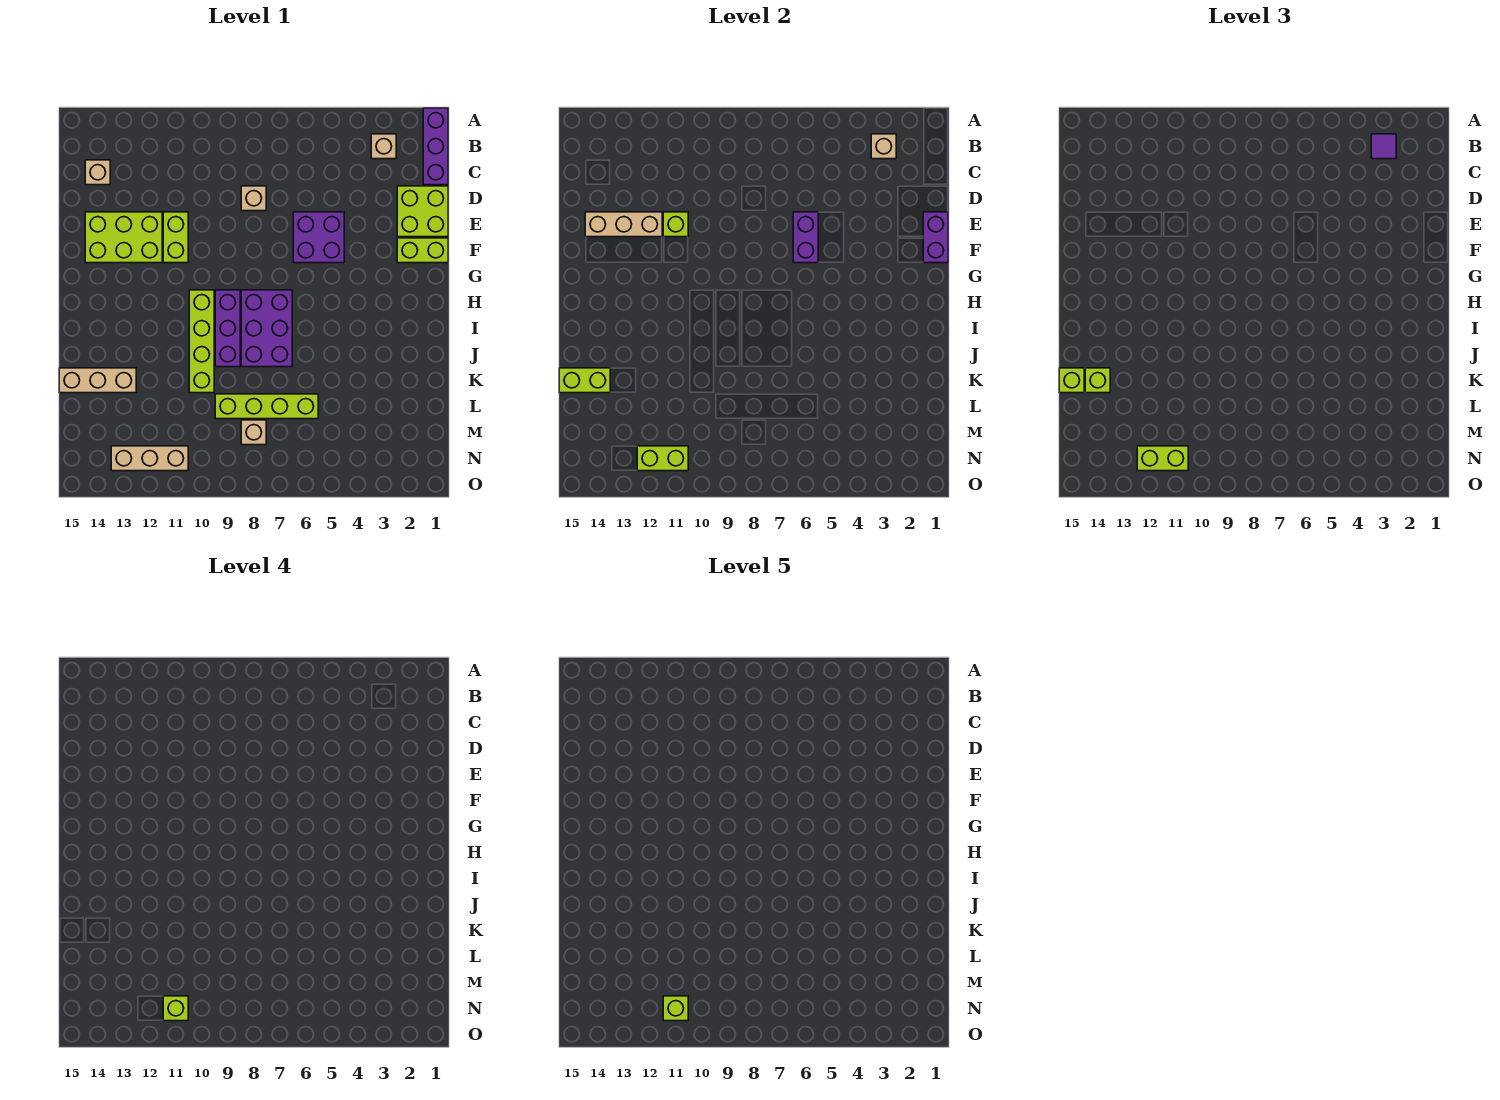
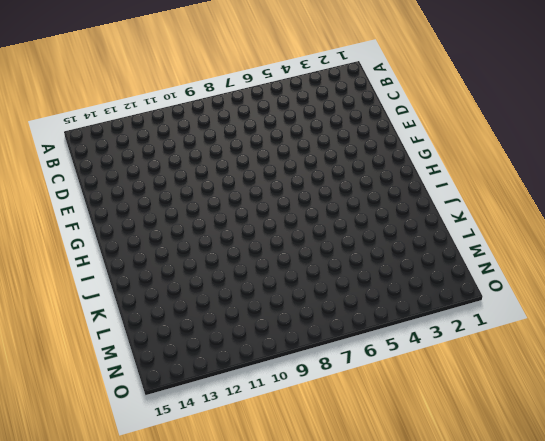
none -> purple 1x3 brick [423,108,448,185]
none -> tan 1x1 brick [371,134,396,159]
none -> tan 1x1 brick [85,160,110,185]

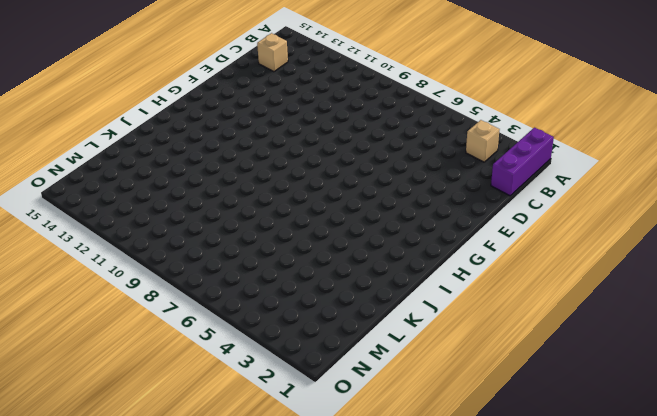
none -> lime 2x2 brick [397,186,448,237]
none -> tan 1x1 brick [241,186,266,211]
none -> purple 2x2 brick [293,212,344,263]

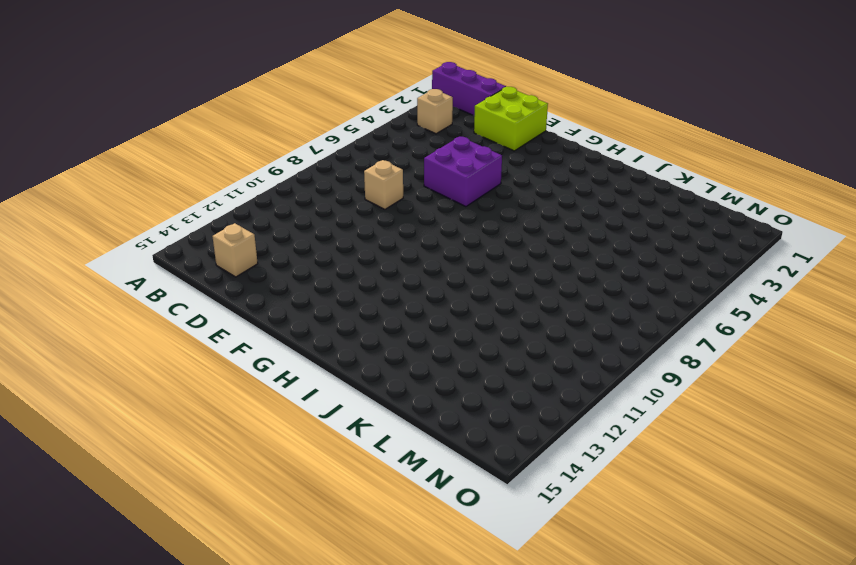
none -> lime 1x2 brick [163,212,188,263]
none -> lime 2x3 brick [85,212,162,263]
none -> lime 1x2 brick [397,238,448,263]

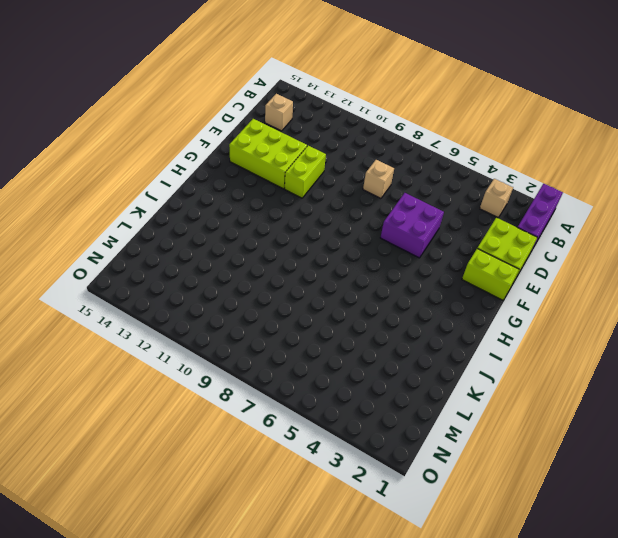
none -> purple 2x3 brick [241,290,292,367]
none -> purple 1x3 brick [215,290,240,367]
none -> lime 1x4 brick [189,290,214,393]

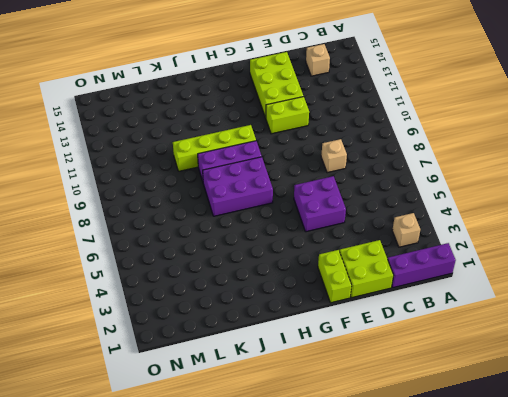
none -> tan 1x3 brick [59,368,136,393]
none -> lime 1x4 brick [215,394,318,419]
none -> tan 1x1 brick [241,420,266,445]

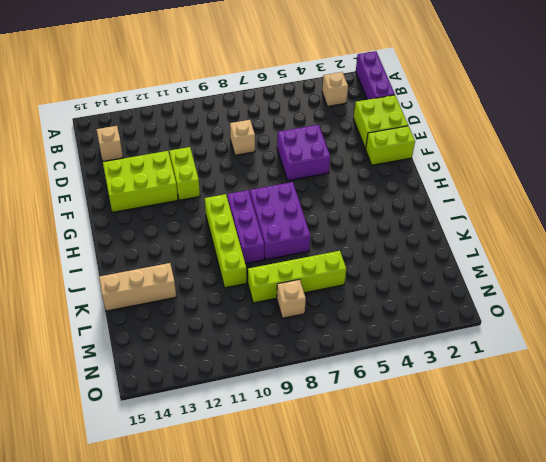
none -> tan 1x3 brick [111,446,188,471]
none -> tan 1x1 brick [871,134,896,159]
none -> purple 1x2 brick [923,212,948,263]

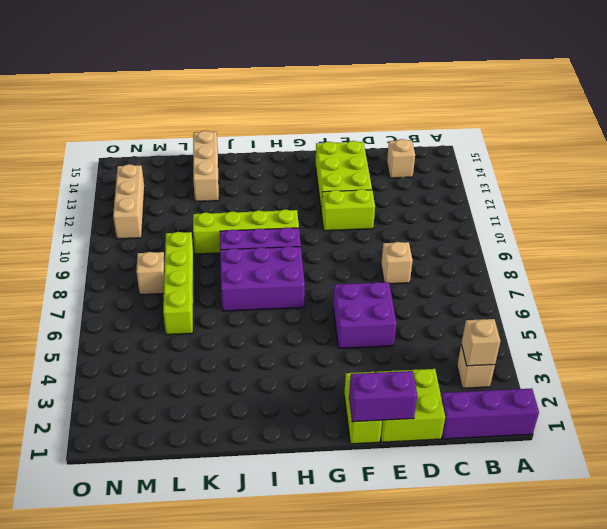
none -> purple 1x2 brick [793,212,818,263]
none -> lime 1x1 brick [663,212,688,237]
none -> tan 1x3 brick [585,212,662,237]

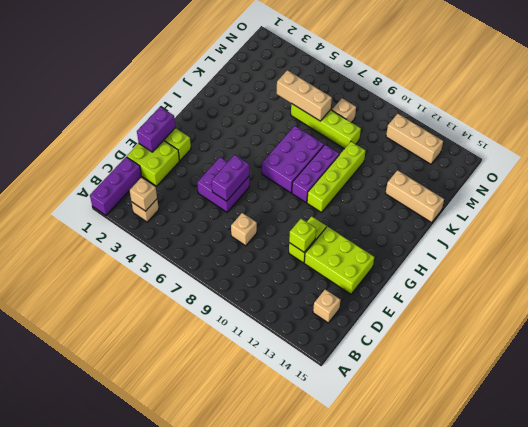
tan 1x3 brick [277,70,332,121] -> tan 1x3 brick moved to [585,212,662,237]
none -> lime 1x2 brick [559,368,610,393]
none -> lime 1x2 brick [637,446,688,471]
none -> purple 1x1 tile [1371,134,1396,159]

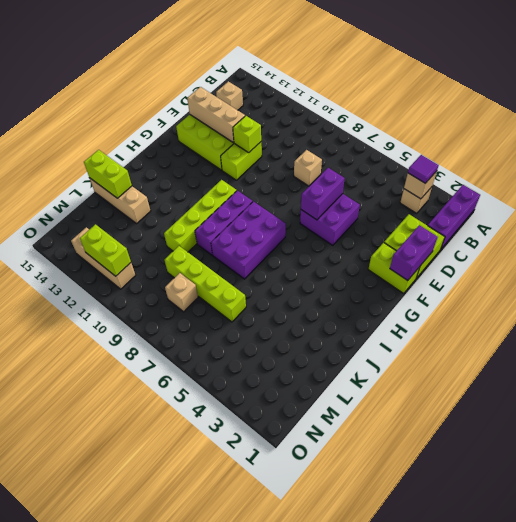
none -> lime 1x1 brick [1085,368,1110,393]
none -> lime 1x1 brick [1059,368,1084,393]
none -> lime 1x2 brick [1137,446,1188,471]

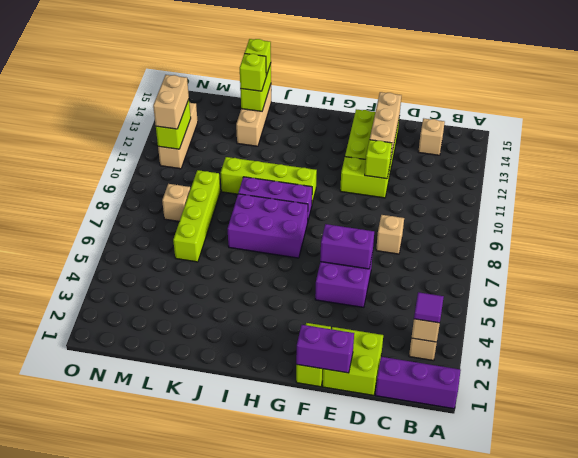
tan 1x2 brick [153,75,189,129] -> lime 1x2 brick [1137,446,1188,471]
none -> lime 1x1 brick [163,996,188,1021]
none -> lime 1x1 brick [663,996,688,1021]

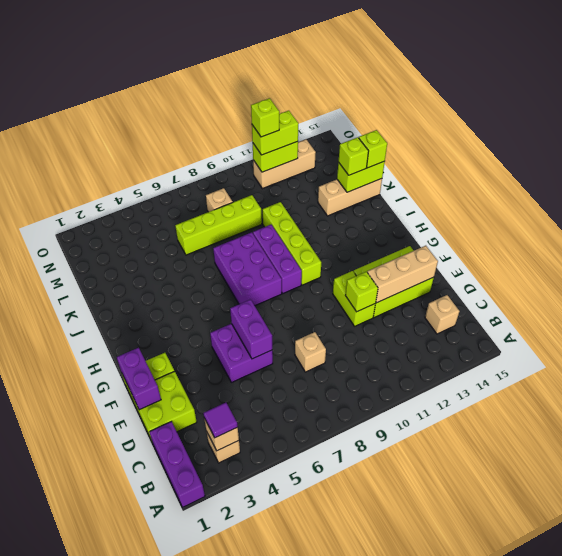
none -> lime 1x1 brick [663,996,688,1021]

